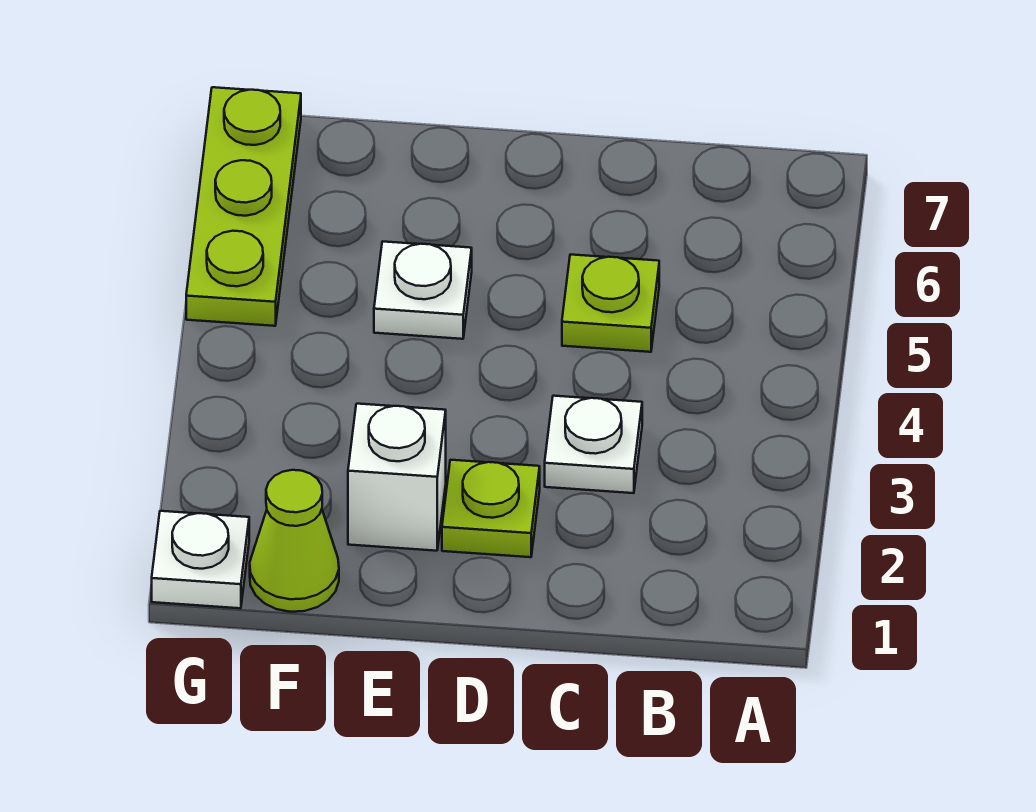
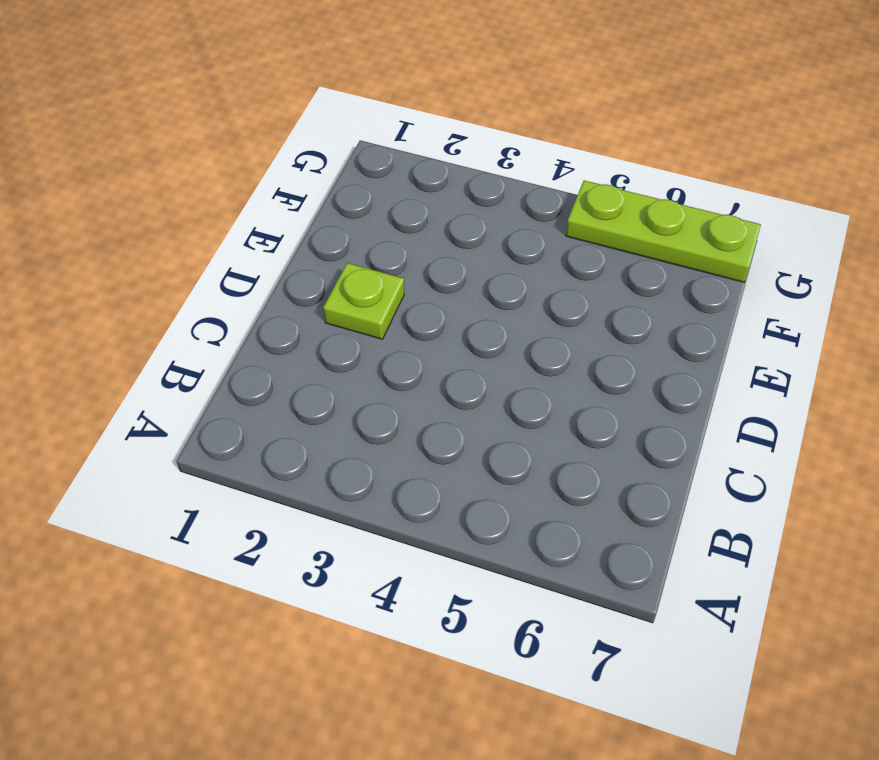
none -> white 1x1 plate [545,396,642,493]
none -> lime 1x1 plate [562,254,659,352]

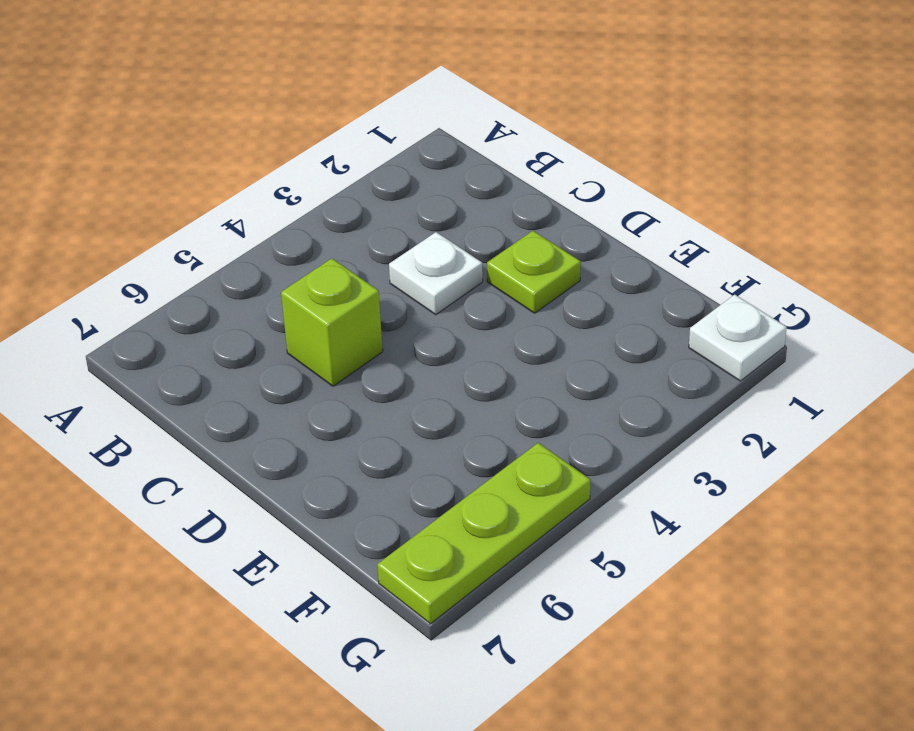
lime 1x1 brick [281,258,383,386] -> lime 1x1 plate [562,254,659,352]
none -> white 1x1 brick [348,404,446,551]
none -> white 1x1 plate [374,242,472,339]

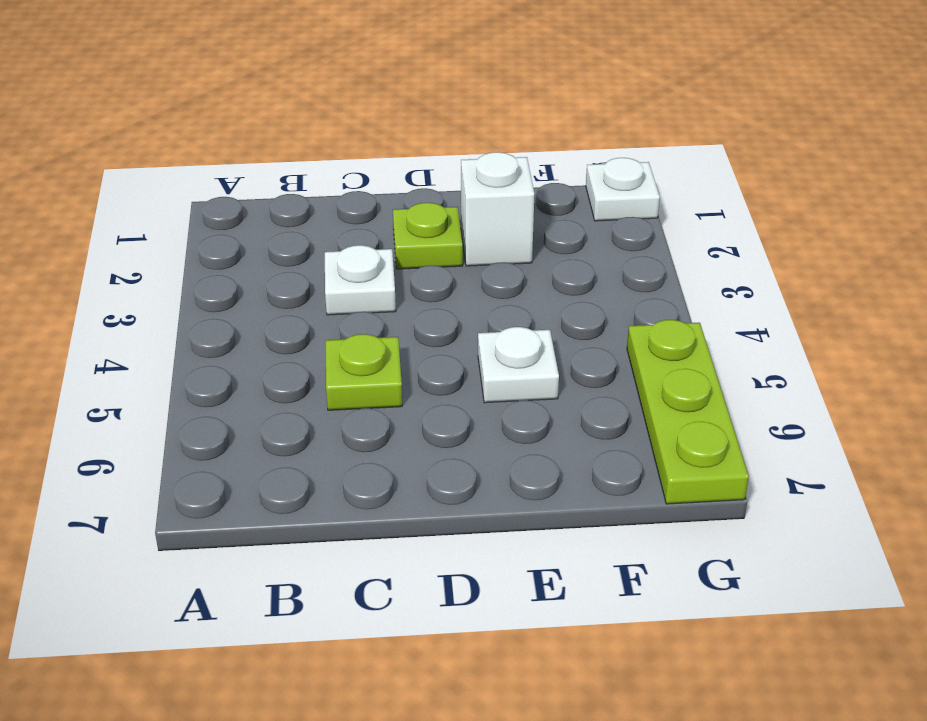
none -> lime 1x1 cone [250,470,339,612]

